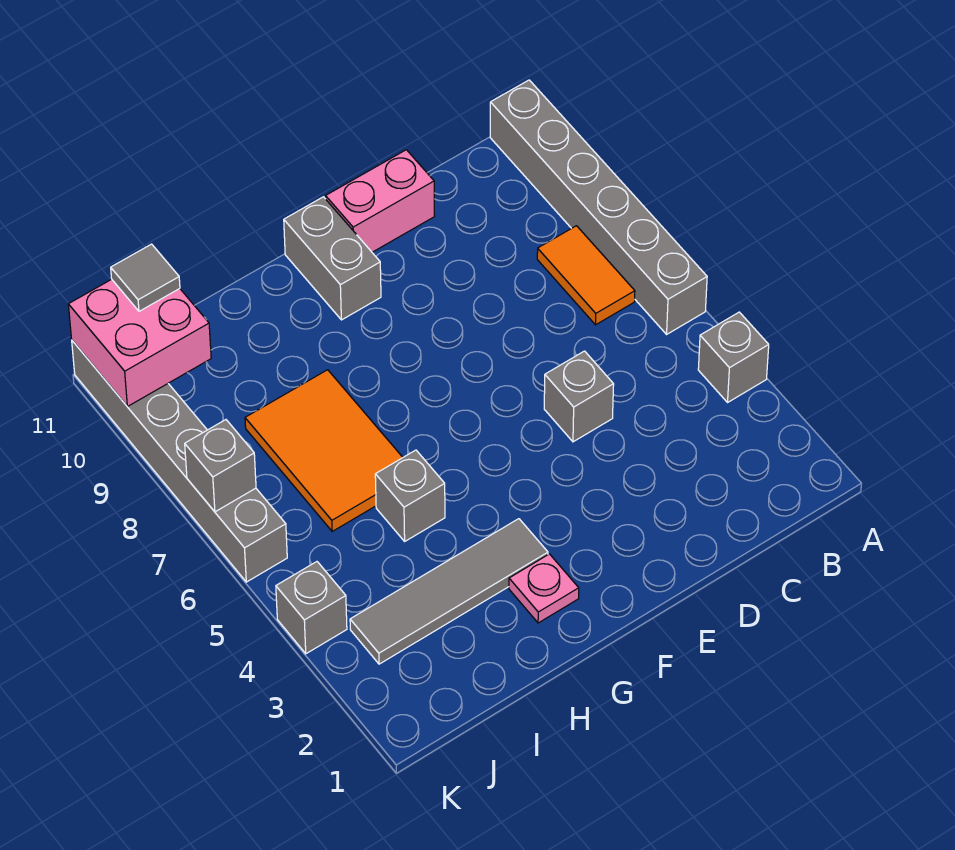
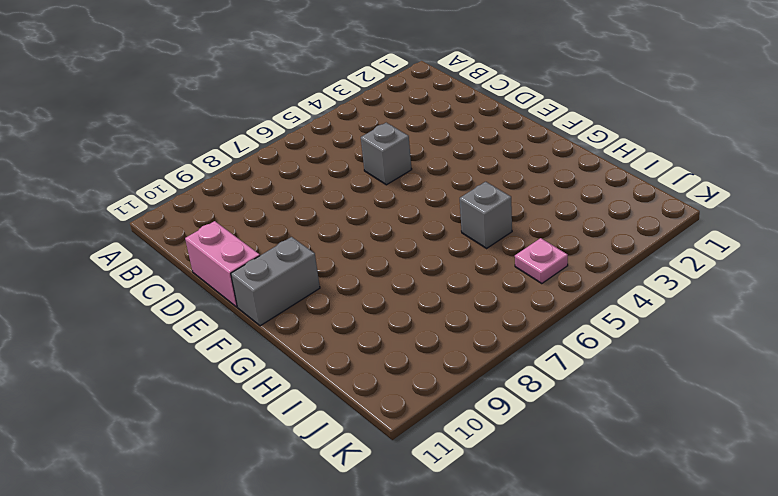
pink 1x1 plate [515,238,568,284] -> pink 1x1 plate moved to [509,554,579,623]
none -> grey 1x1 brick [698,312,769,402]
none -> grey 1x6 brick [490,80,707,334]
none -> orange 1x2 tile [537,226,635,325]

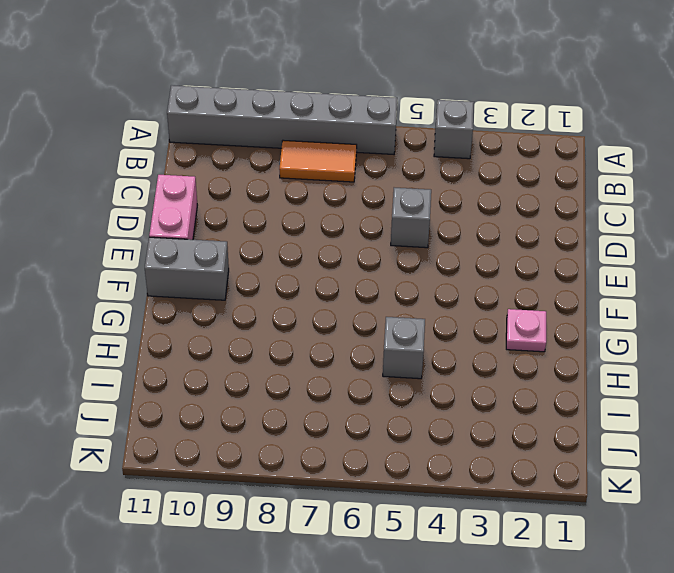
none -> grey 1x4 tile [350,519,548,664]
none -> orange 2x3 tile [245,370,403,531]
none -> grey 1x1 brick [276,562,347,654]

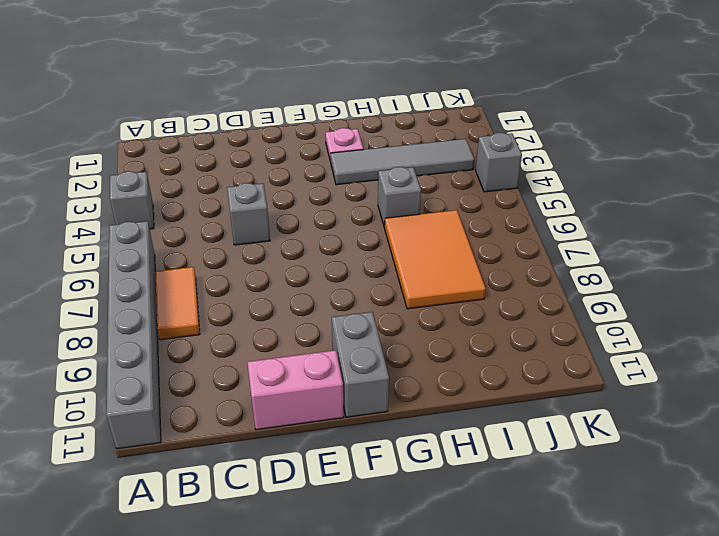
none -> grey 1x6 brick [72,341,287,582]
none -> pink 2x2 brick [68,279,211,407]
none -> grey 1x1 brick [185,420,256,512]

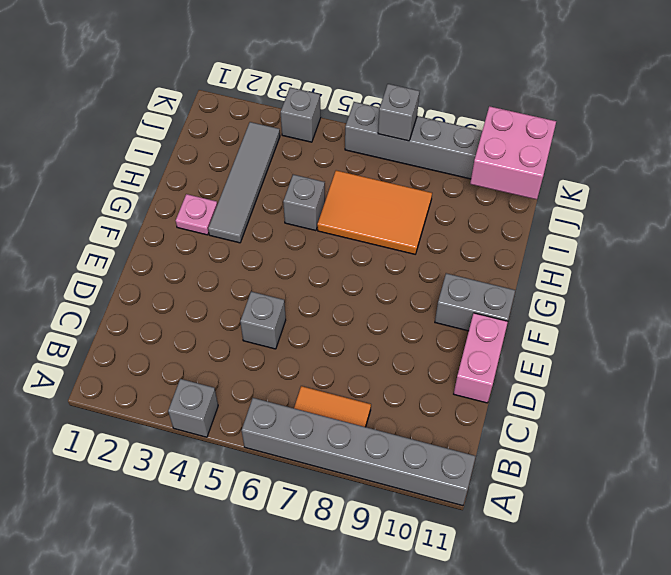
none -> grey 1x1 tile [111,244,180,311]

